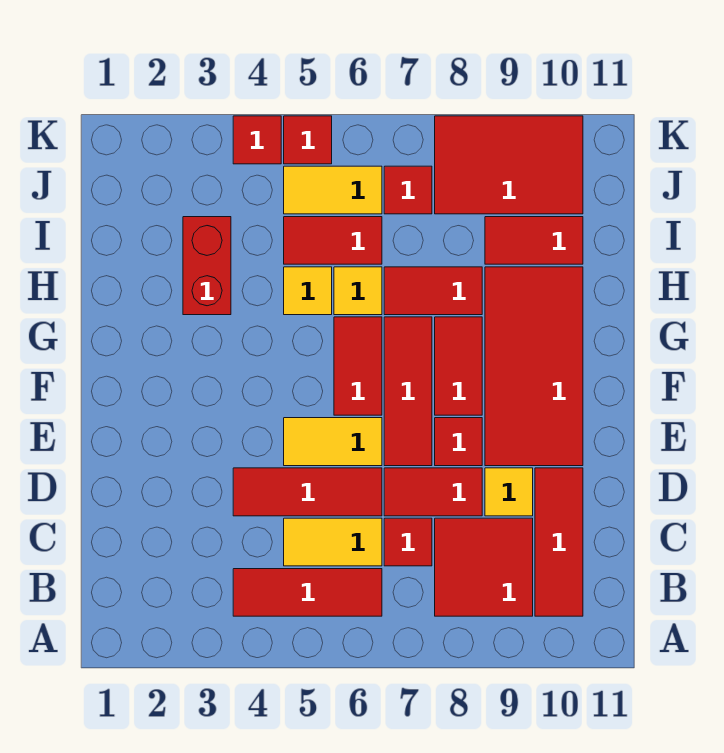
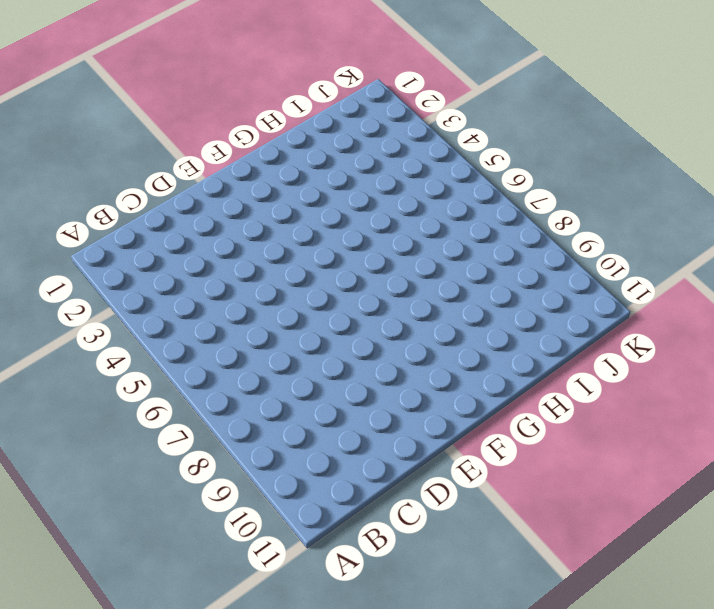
none -> red 1x3 tile [233,569,382,616]
none -> red 2x2 tile [435,518,533,616]
none -> red 1x3 tile [535,468,583,616]

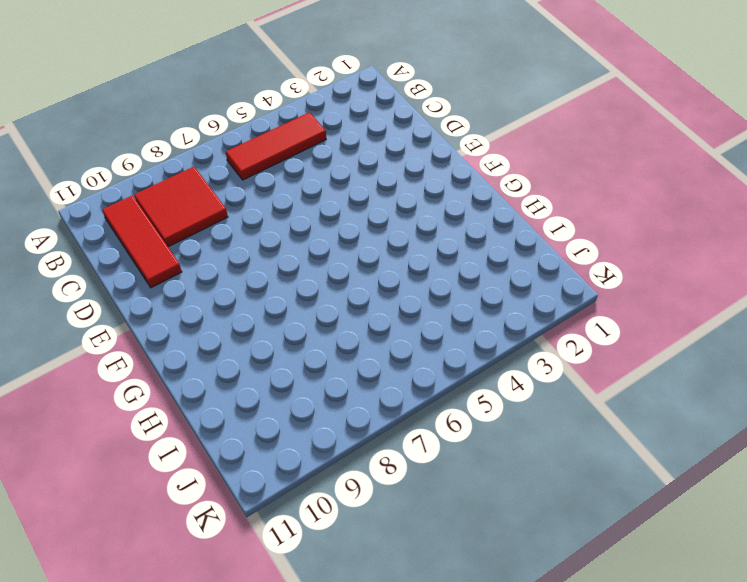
none -> yellow 1x2 tile [284,518,382,566]
none -> red 1x1 tile [384,518,432,566]
none -> red 1x3 tile [233,468,382,516]

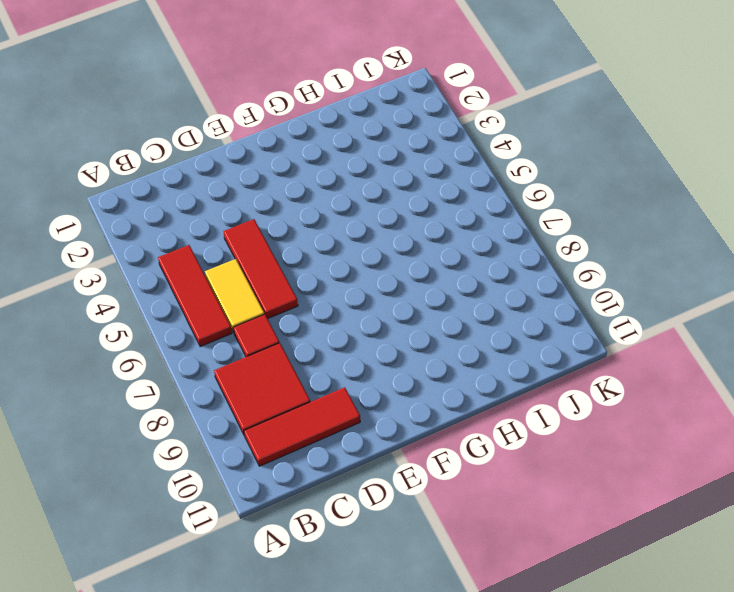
none -> red 1x2 tile [384,468,482,516]
none -> yellow 1x1 tile [485,468,533,516]
none -> yellow 1x2 tile [284,418,382,466]

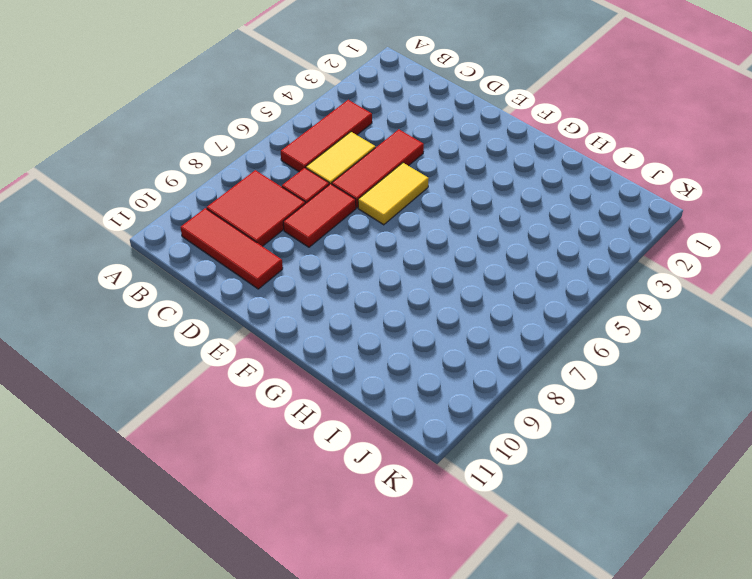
none -> yellow 1x1 tile [485,468,533,516]
none -> red 1x3 tile [384,317,432,466]
none -> red 1x1 tile [435,418,482,466]

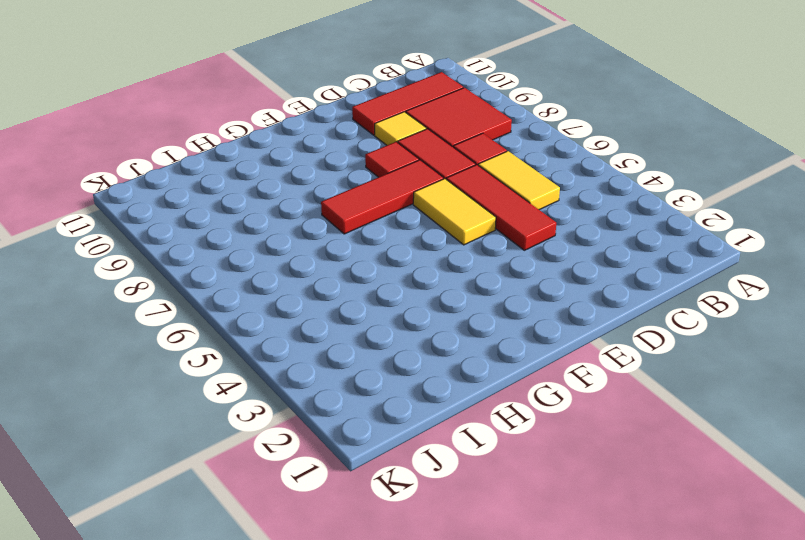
none -> red 1x3 tile [233,569,382,616]
none -> red 2x4 tile [485,267,583,466]
none -> red 1x2 tile [334,317,382,415]

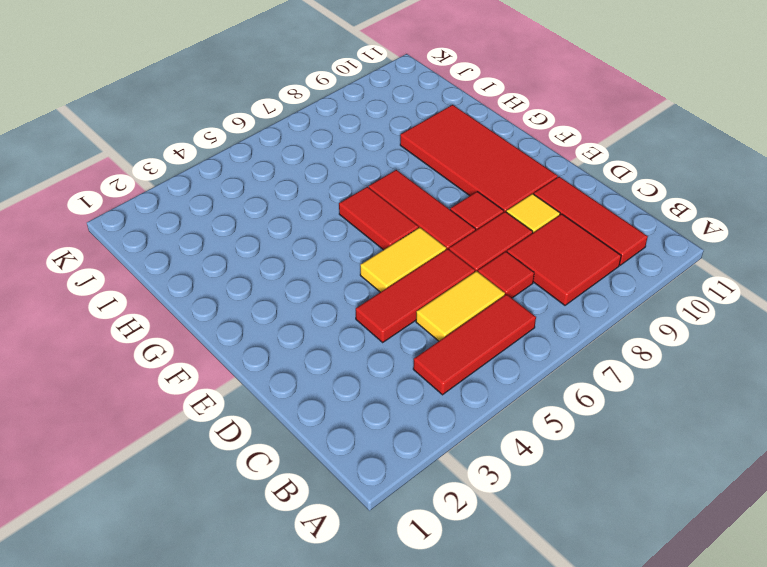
none -> red 1x2 tile [435,317,482,415]
none -> red 1x2 brick [183,217,231,315]
none -> yellow 1x1 tile [284,267,332,315]

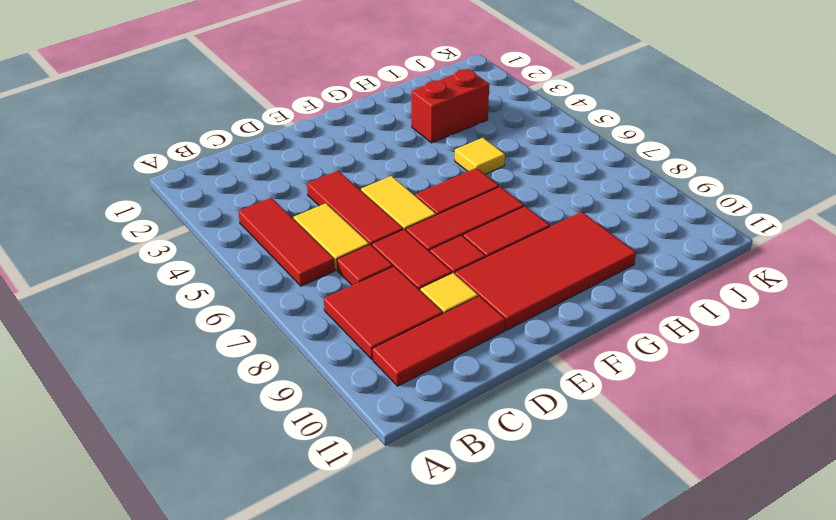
none -> yellow 1x1 tile [334,267,382,315]
none -> red 1x2 tile [384,267,482,315]
none -> red 1x2 tile [284,217,382,264]

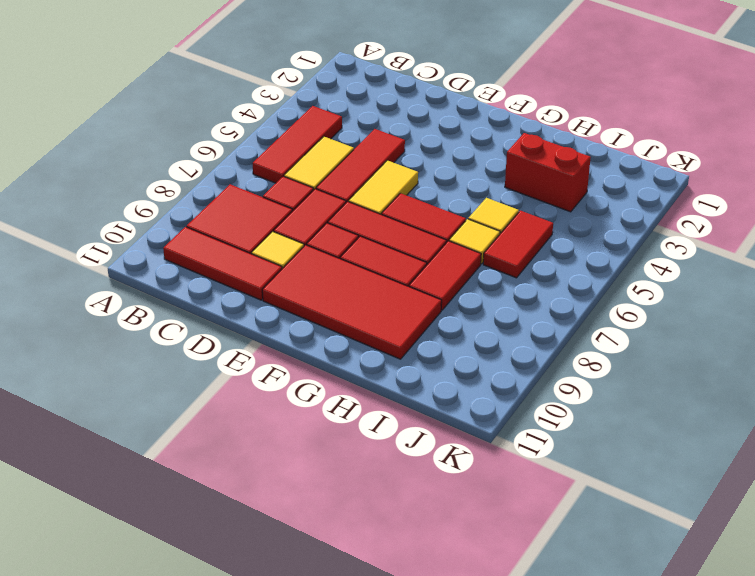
none -> red 1x2 tile [485,217,583,264]
none -> yellow 1x2 tile [284,166,382,214]
none -> red 1x1 tile [384,166,432,214]

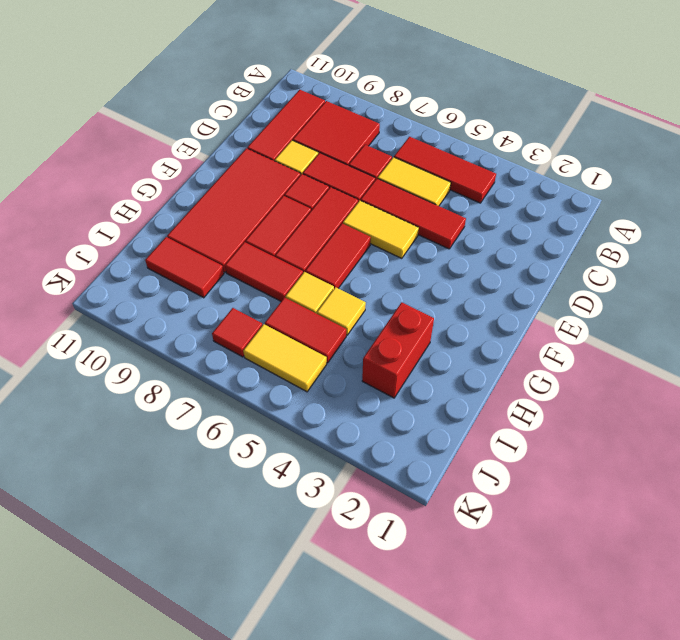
none -> red 2x3 tile [435,116,583,214]
none -> red 1x1 tile [233,116,281,164]
none -> red 1x1 tile [284,116,332,164]

